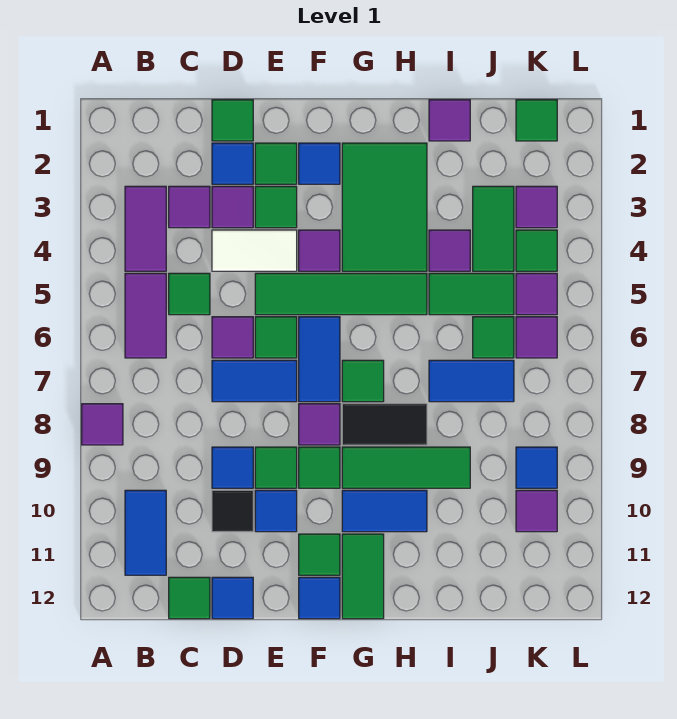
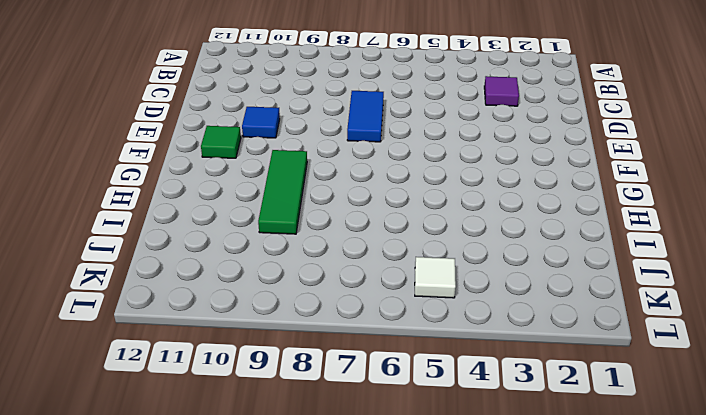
white 1x1 tile [415,257,456,298] -> purple 1x1 tile [516,273,557,315]
none -> purple 1x1 tile [82,404,123,445]
none -> purple 1x2 tile [125,186,166,271]
none -> purple 1x2 tile [125,273,166,358]
none -> blue 1x2 tile [125,490,166,575]

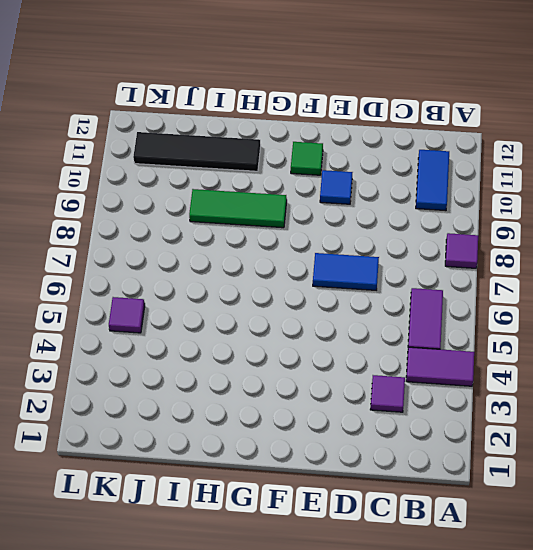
purple 1x2 tile [406,347,474,386] -> purple 1x2 tile turned to [125,186,166,271]
black 1x4 tile [133,132,261,171] -> none
none -> green 1x1 tile [169,273,210,315]
none -> green 1x1 tile [169,577,210,619]
none -> green 1x1 tile [212,100,253,141]
none -> blue 1x1 tile [212,143,253,184]

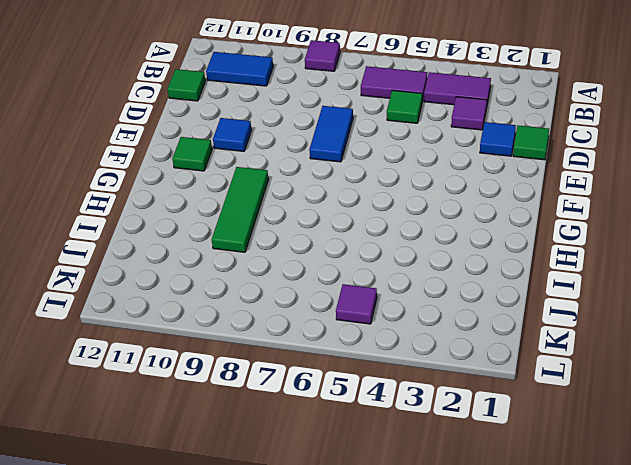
none -> purple 1x1 tile [212,186,253,228]
none -> white 1x2 tile [212,230,297,271]
none -> purple 1x1 tile [212,317,253,358]
none -> blue 1x1 tile [212,447,253,488]

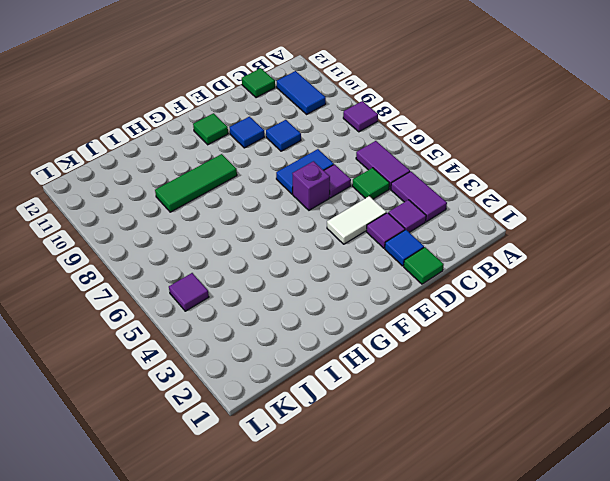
purple 1x1 brick [292,161,330,210] -> green 1x1 tile [255,317,297,358]
none -> black 1x1 tile [212,490,253,532]
none -> blue 1x1 tile [212,577,253,619]
none -> green 1x1 tile [255,143,297,184]
none -> green 1x1 tile [255,186,297,228]

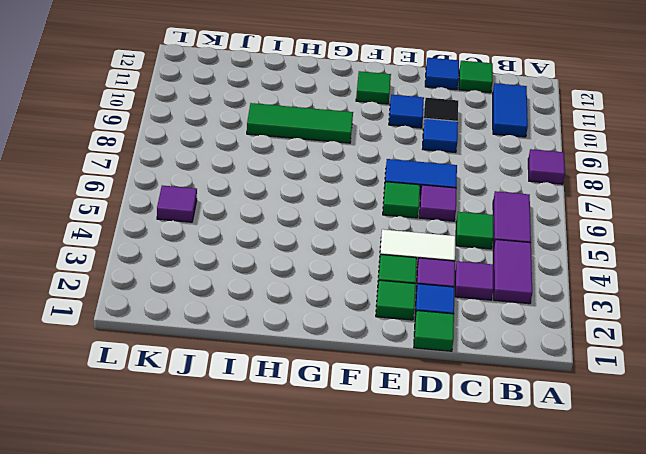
none -> green 1x4 tile [255,273,427,315]
none -> green 1x1 tile [255,447,297,488]
none -> blue 1x1 tile [299,143,340,184]
none -> purple 1x1 tile [299,230,340,271]

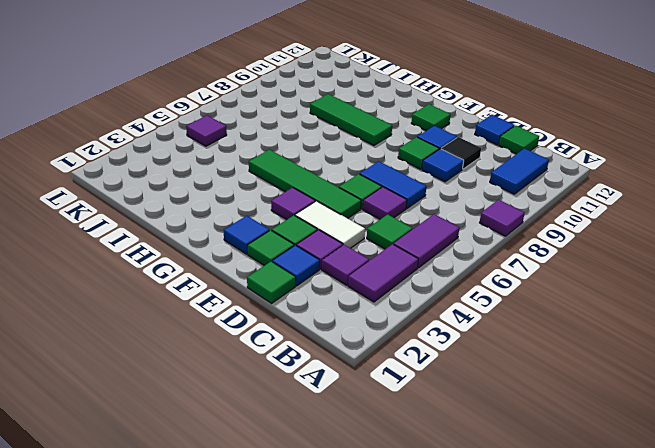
none -> blue 1x2 tile [299,317,340,402]
none -> purple 1x1 tile [299,404,340,445]
none -> green 1x1 tile [299,447,340,488]
none -> blue 1x1 tile [299,577,340,619]

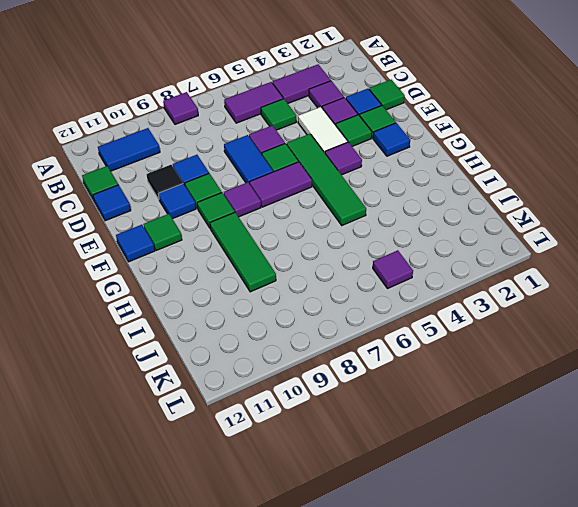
purple 1x2 tile [250,162,312,207] -> blue 1x2 tile [299,317,340,402]
none -> green 2x3 tile [342,143,427,271]
none -> green 1x1 tile [342,360,384,402]
none -> black 1x2 tile [342,404,427,445]
none -> blue 1x2 tile [342,490,427,532]

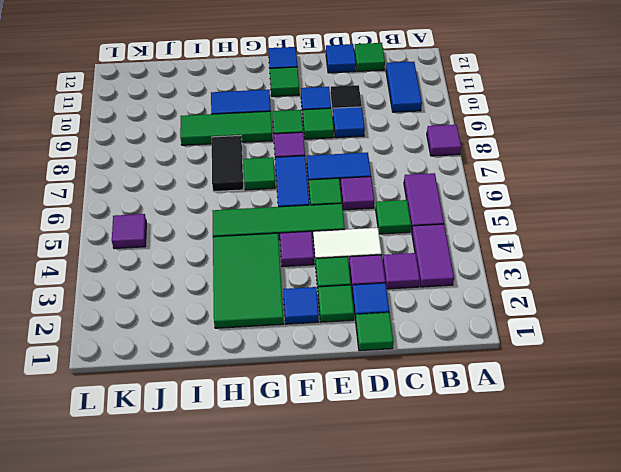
black 1x2 tile [212,135,244,192] -> black 1x2 tile turned to [342,404,427,445]
none -> green 1x2 tile [342,534,384,619]
none -> purple 1x1 tile [429,100,470,141]
none -> purple 1x1 tile [429,230,470,271]
none -> green 1x2 tile [429,273,514,315]

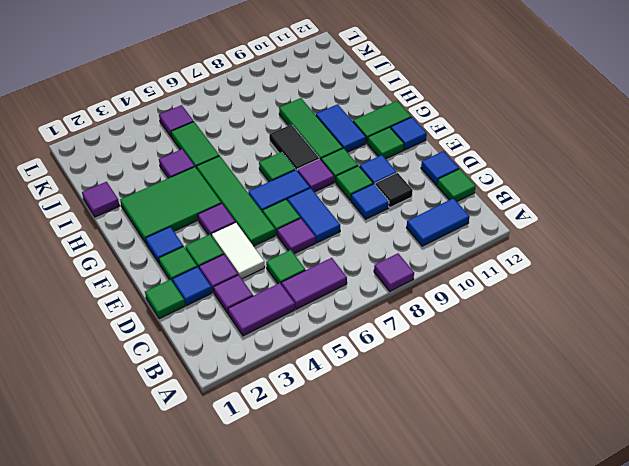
none -> blue 1x2 tile [429,360,514,402]
none -> green 1x2 tile [473,186,514,271]
none -> green 1x1 tile [473,317,514,358]
none -> green 1x1 tile [516,100,557,141]

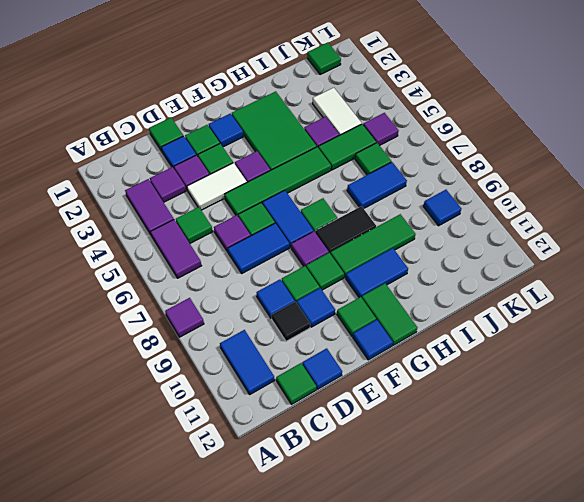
white 1x2 tile [313,88,362,135] -> green 1x2 tile [473,186,514,271]
none -> purple 1x1 tile [429,100,470,141]
none -> purple 1x1 tile [516,186,557,228]
none -> green 1x1 tile [516,230,557,271]
none -> purple 1x1 tile [516,317,557,358]

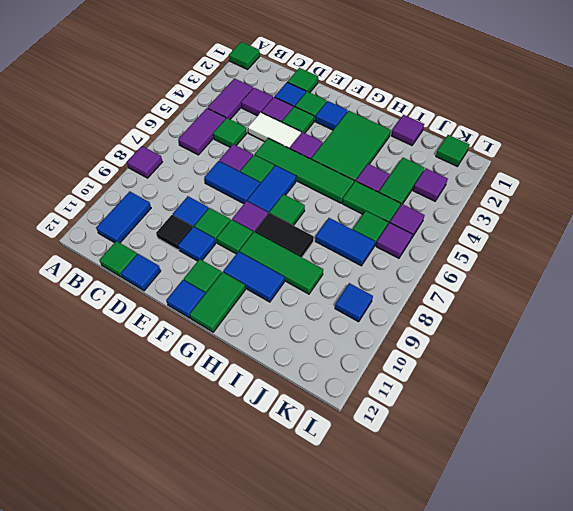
green 1x1 tile [229,42,260,69] -> green 1x1 tile moved to [516,230,557,271]
none -> purple 1x1 tile [516,490,557,532]

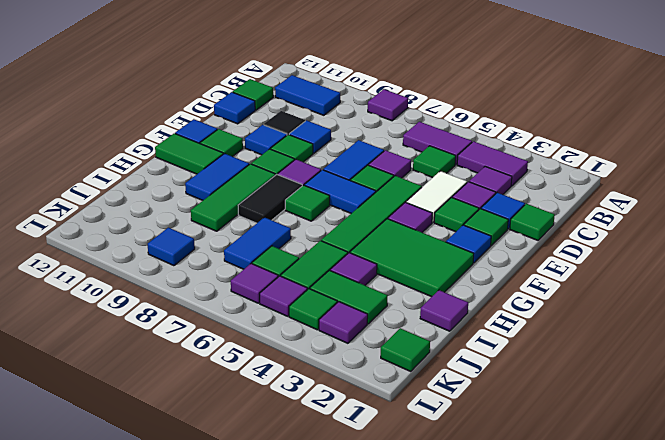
none -> purple 1x1 tile [516,490,557,532]

